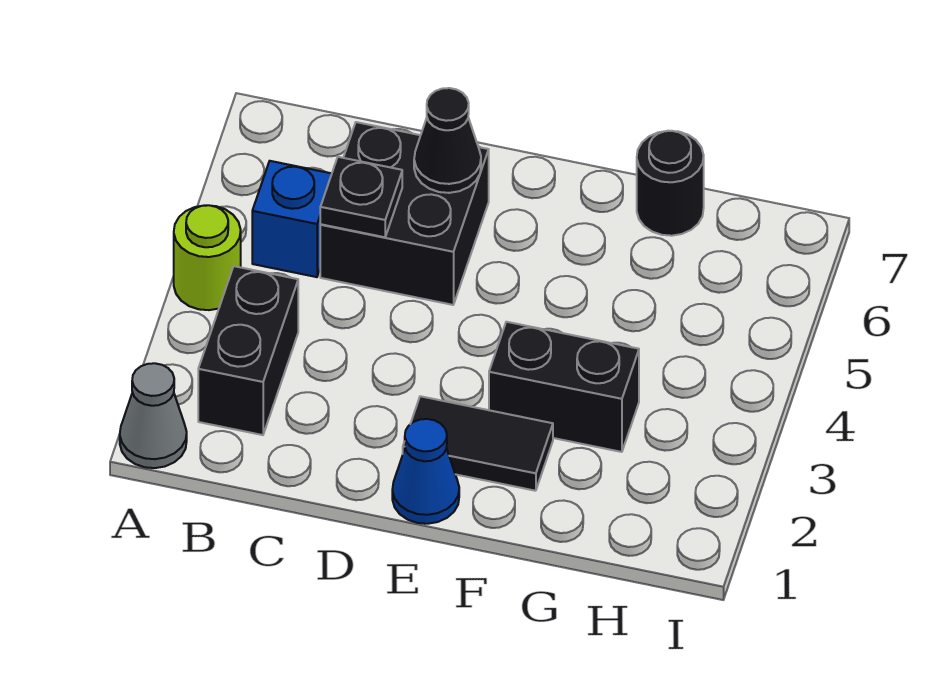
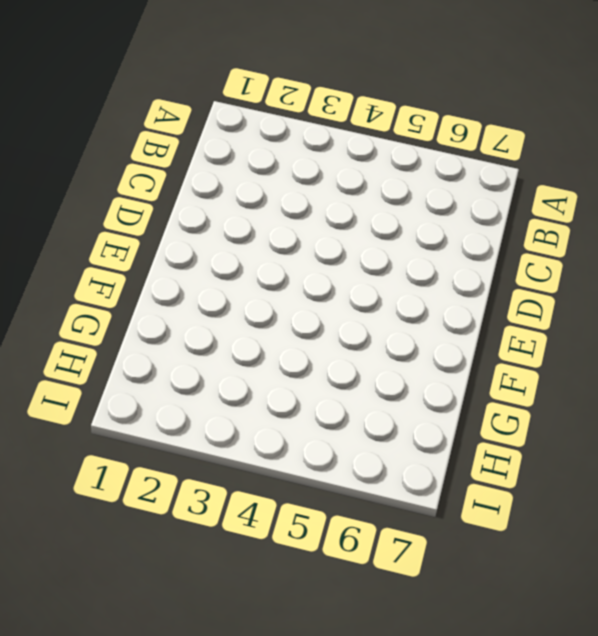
none -> grey 1x1 cone [120,363,187,468]
none -> lime 1x1 round brick [174,205,241,310]

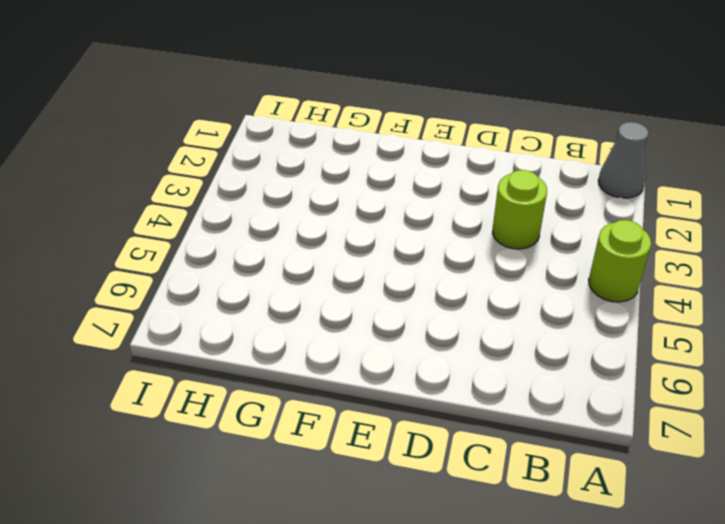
lime 1x1 round brick [493,170,547,249] -> none
none -> black 1x2 brick [198,266,298,435]
none -> blue 1x1 brick [252,161,332,277]

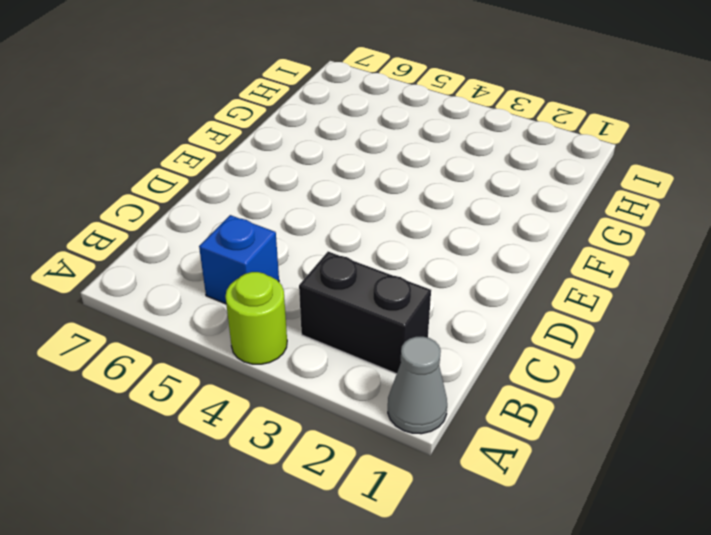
none -> black 2x2 brick [320,122,489,305]
none -> blue 1x1 cone [392,419,459,524]

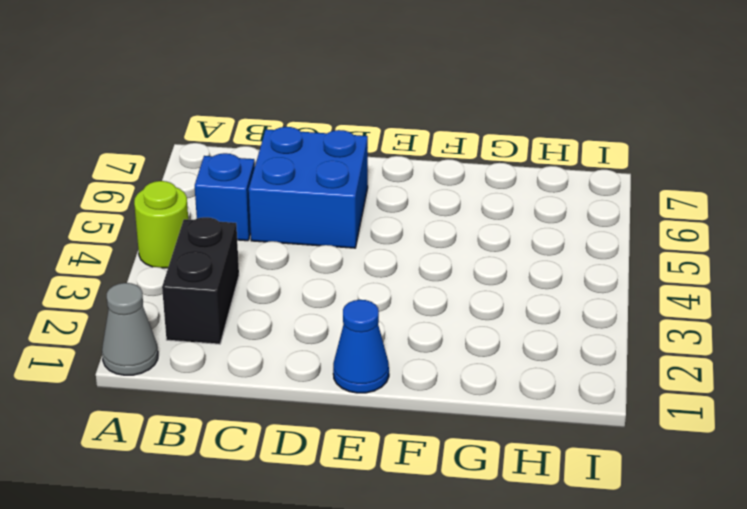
blue 2x2 brick [249,127,368,248] -> black 2x2 brick [320,122,489,305]
none -> black 1x2 tile [403,396,553,491]
none -> black 1x2 brick [489,322,639,452]

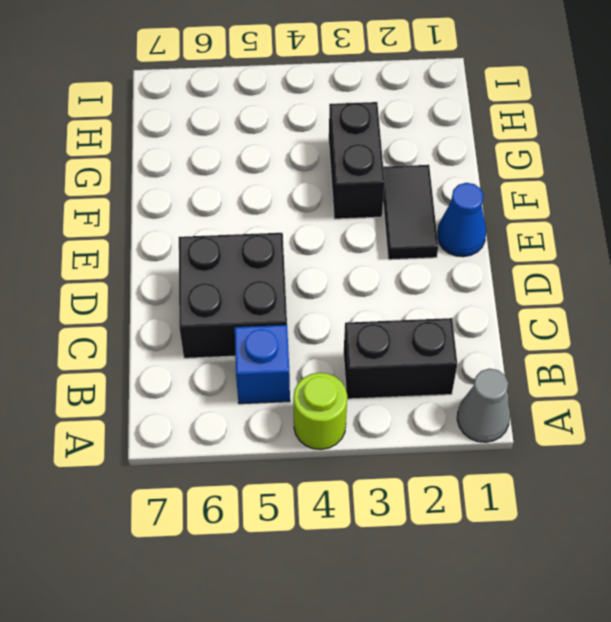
none -> black 1x1 round brick [637,131,704,236]
none -> black 1x1 plate [320,157,402,237]

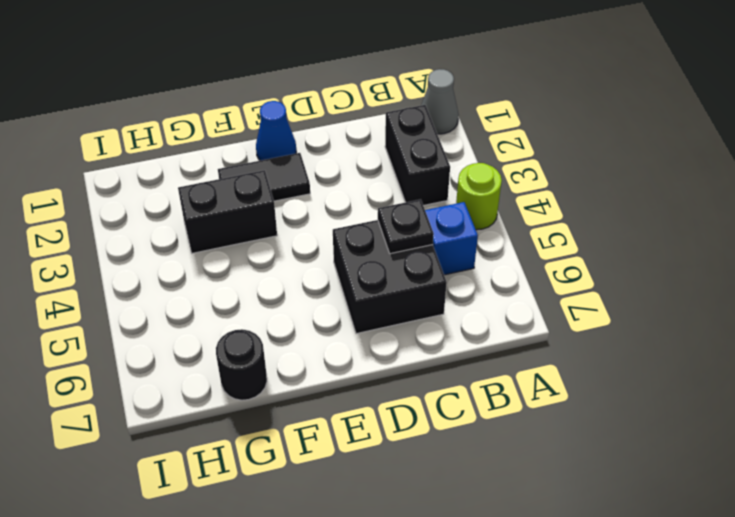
none -> black 1x1 cone [414,88,481,193]

